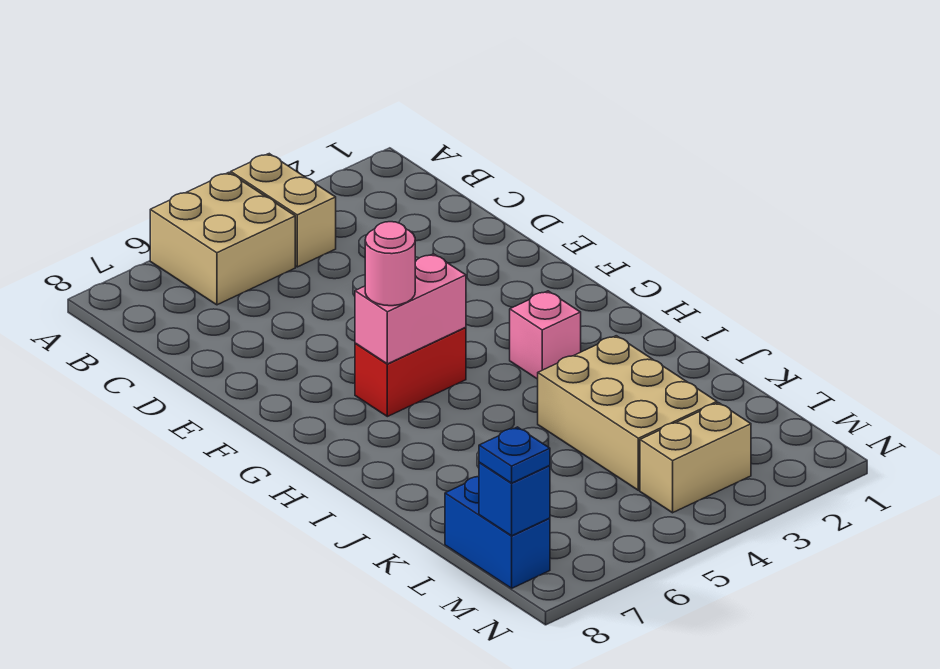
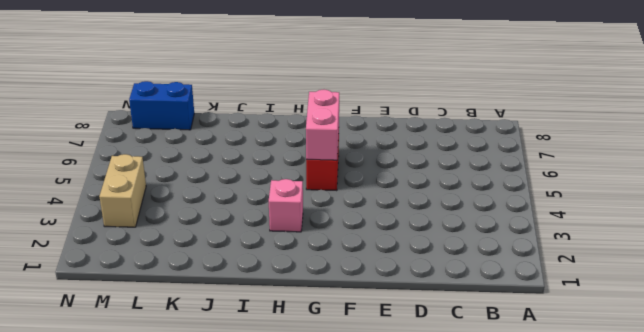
none -> tan 1x2 brick [231,154,336,267]
none -> tan 2x2 brick [150,173,295,305]

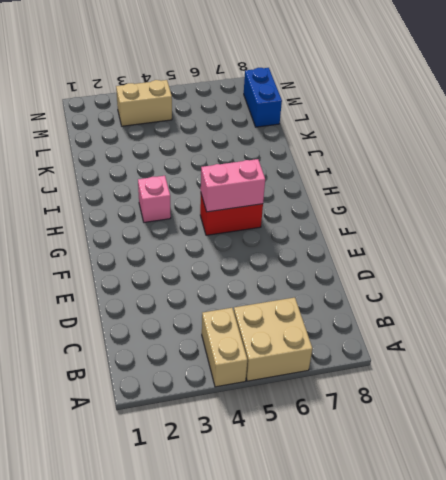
none -> tan 2x3 brick [538,336,717,490]
none -> blue 1x1 brick [479,463,550,536]

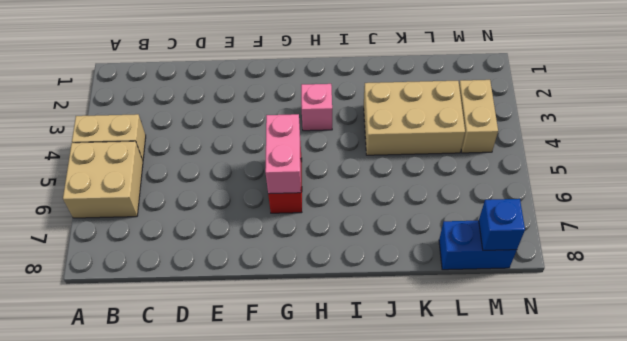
none -> pink 1x1 round brick [365,222,415,306]
none -> blue 1x1 plate [479,427,550,483]

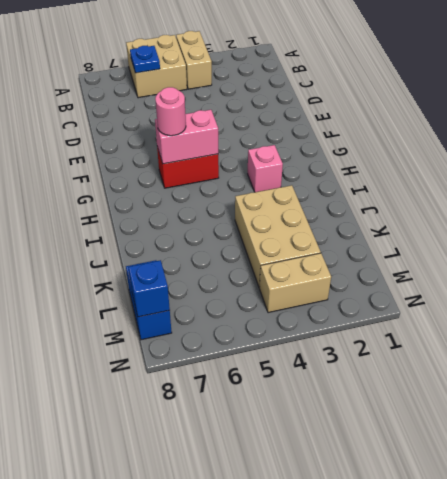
blue 1x1 plate [130,46,160,73] -> blue 1x1 plate moved to [479,427,550,483]

